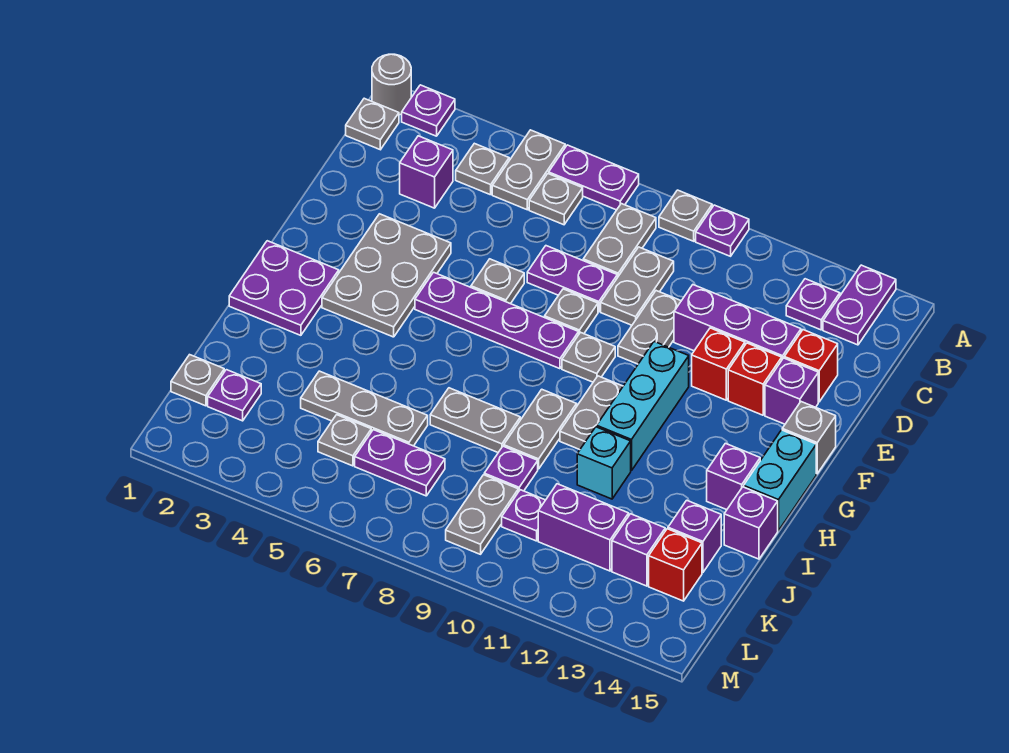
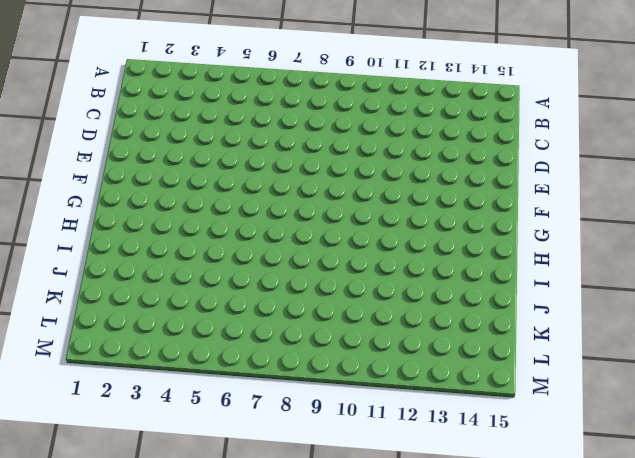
none -> grey 1x1 round brick [372,54,411,115]
none -> purple 1x1 plate [402,85,455,136]
none -> grey 1x2 plate [492,130,565,210]
none -> purple 1x2 plate [549,145,639,210]

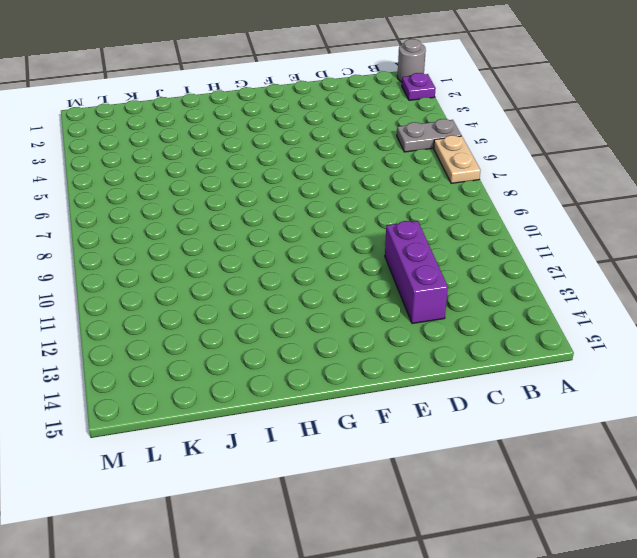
tan 1x2 plate [434,135,481,183] -> purple 1x2 plate [549,145,639,210]
none -> grey 1x1 plate [659,190,712,241]
none -> purple 1x1 plate [696,205,749,256]
none -> purple 1x2 plate [823,265,896,345]
none -> grey 1x1 plate [346,98,399,150]

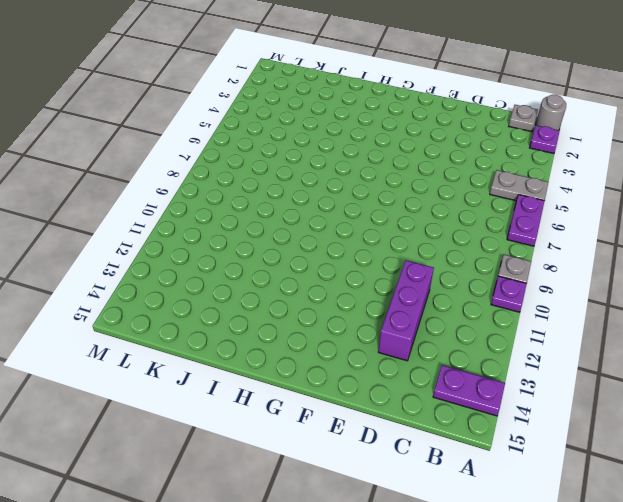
none -> grey 1x1 plate [456,143,509,195]
none -> grey 1x1 plate [529,174,583,225]
none -> grey 1x2 plate [583,204,656,278]
none -> purple 1x1 plate [786,279,840,330]

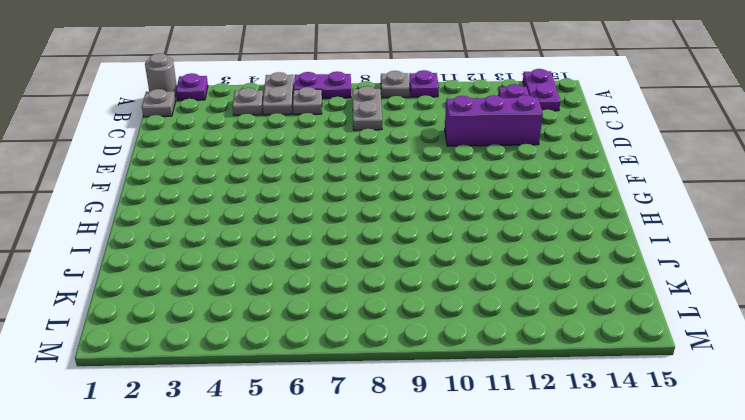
none -> purple 1x1 brick [400,136,453,208]
none -> grey 1x2 plate [601,247,674,325]
none -> purple 1x2 plate [527,246,617,312]
none -> grey 1x2 plate [618,291,681,364]

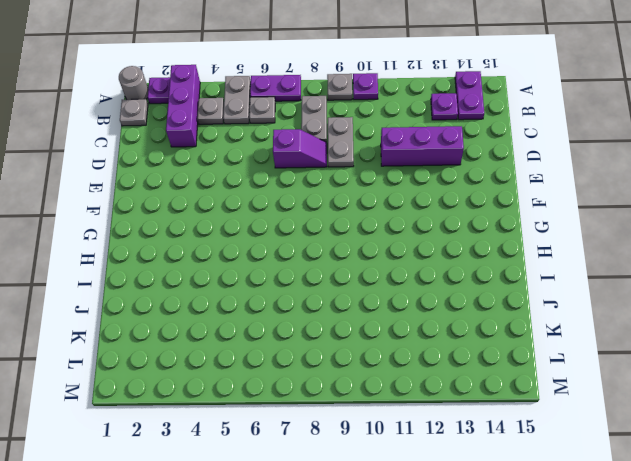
purple 1x3 brick [166,65,200,147] -> purple 1x1 brick [400,136,453,208]
purple 1x2 slope [273,129,327,168] -> purple 1x2 plate [527,246,617,312]
none -> grey 1x2 plate [618,291,681,364]
none -> red 1x1 brick [784,330,838,402]
none -> grey 2x3 plate [322,214,451,337]
none -> grey 1x1 plate [471,259,524,304]

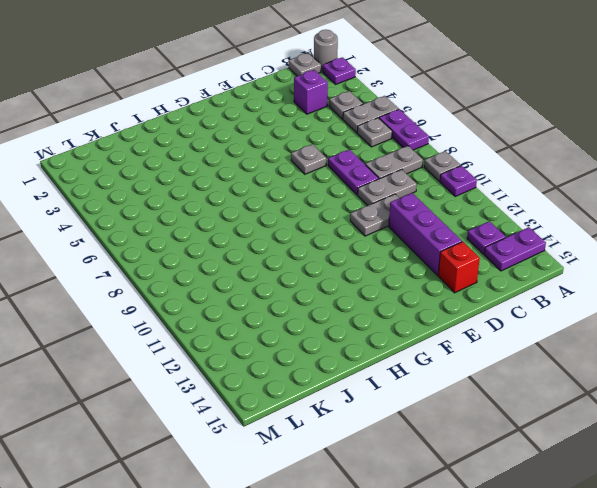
none -> grey 2x3 plate [322,214,451,337]
none -> grey 1x1 plate [545,289,598,334]
none -> red 1x1 brick [692,328,745,400]
none -> red 1x1 brick [728,343,782,415]

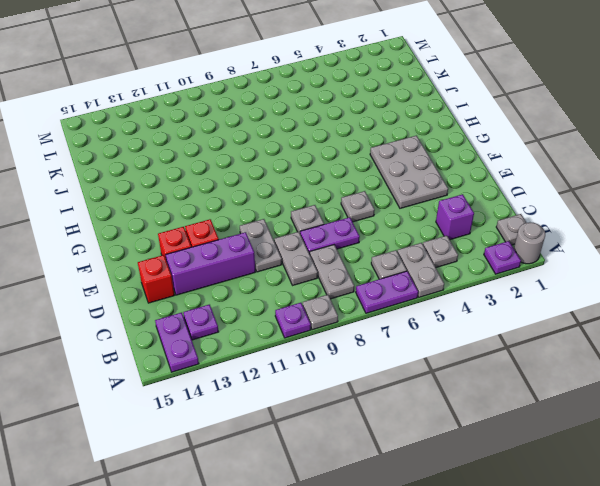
none -> purple 1x1 brick [765,358,818,424]
none -> purple 1x4 plate [415,272,579,369]
none -> grey 1x1 plate [562,332,615,382]
none -> cyan 1x3 brick [597,342,689,471]

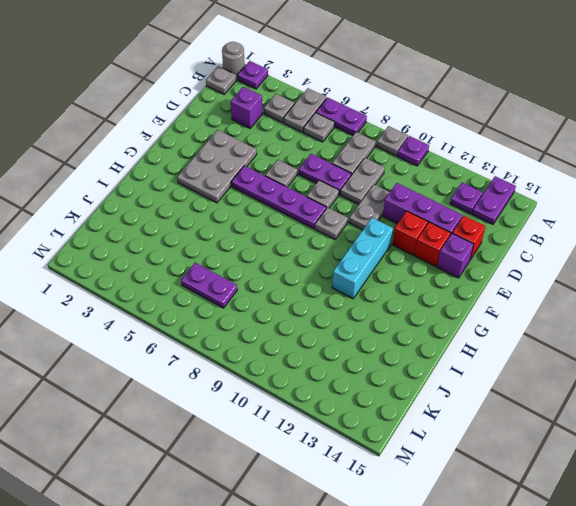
none -> grey 1x1 brick [782,402,836,474]
none -> purple 2x2 plate [229,241,339,335]
none -> grey 1x2 plate [560,376,623,450]
none -> cyan 1x2 brick [744,430,816,531]

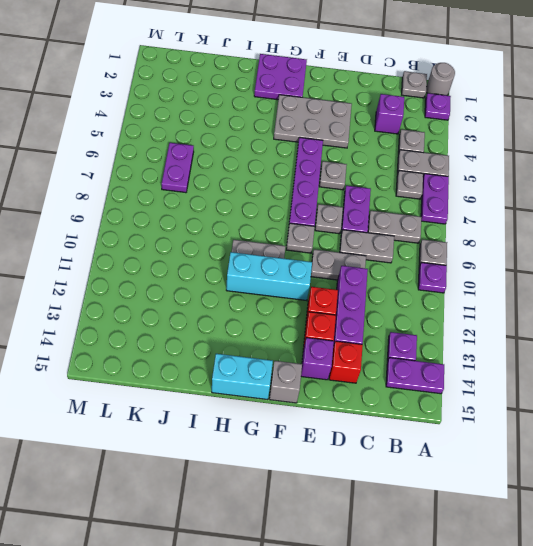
none -> grey 1x2 plate [504,389,577,469]
none -> purple 1x1 brick [707,443,760,510]
none -> grey 1x2 plate [430,388,520,452]
none -> cyan 1x1 brick [577,427,631,499]

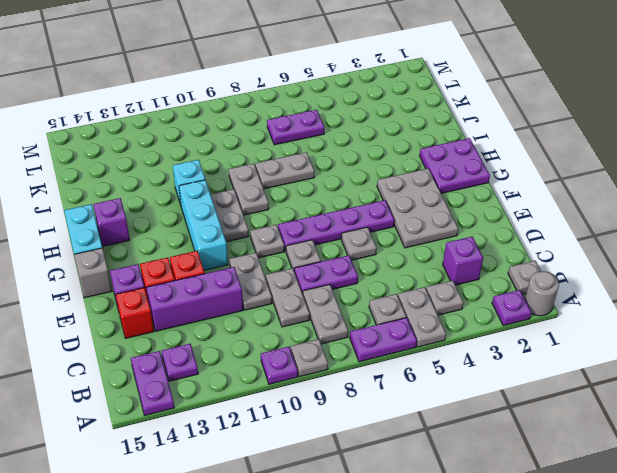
none -> purple 1x1 brick [724,487,778,559]
none -> grey 1x3 plate [301,371,428,446]
none -> purple 1x1 plate [484,446,538,492]
none -> purple 1x1 brick [668,500,721,573]

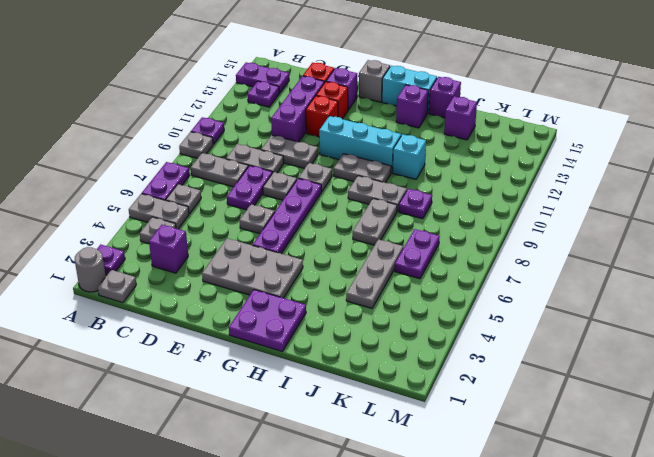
none -> grey 1x1 plate [171,355,224,406]
none -> purple 1x1 plate [208,370,261,421]
none -> grey 1x1 plate [318,415,371,466]
none -> grey 1x2 plate [446,475,518,554]

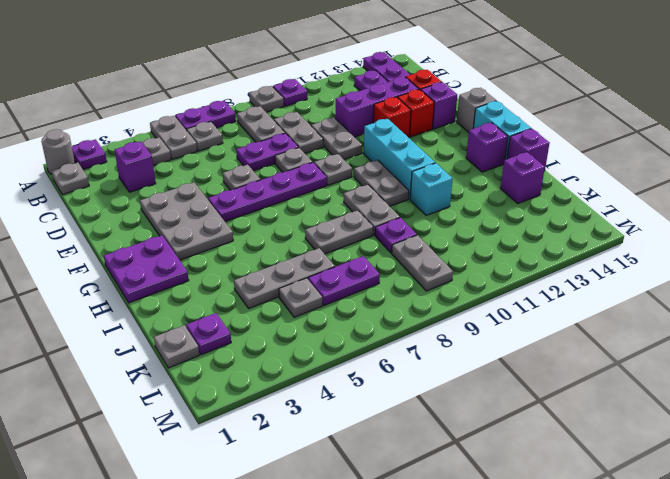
none -> purple 1x1 plate [502,490,545,541]
none -> purple 1x2 brick [538,484,629,571]
none -> purple 1x1 brick [612,514,665,586]
none -> red 1x1 brick [649,529,702,601]

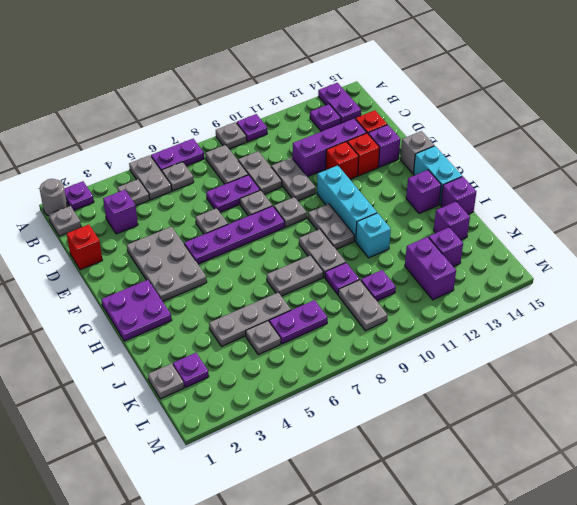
red 1x1 brick [67,225,102,270] -> red 1x1 brick moved to [649,529,702,601]
purple 1x2 brick [405,237,456,300] -> purple 1x2 brick turned to [538,484,629,571]

